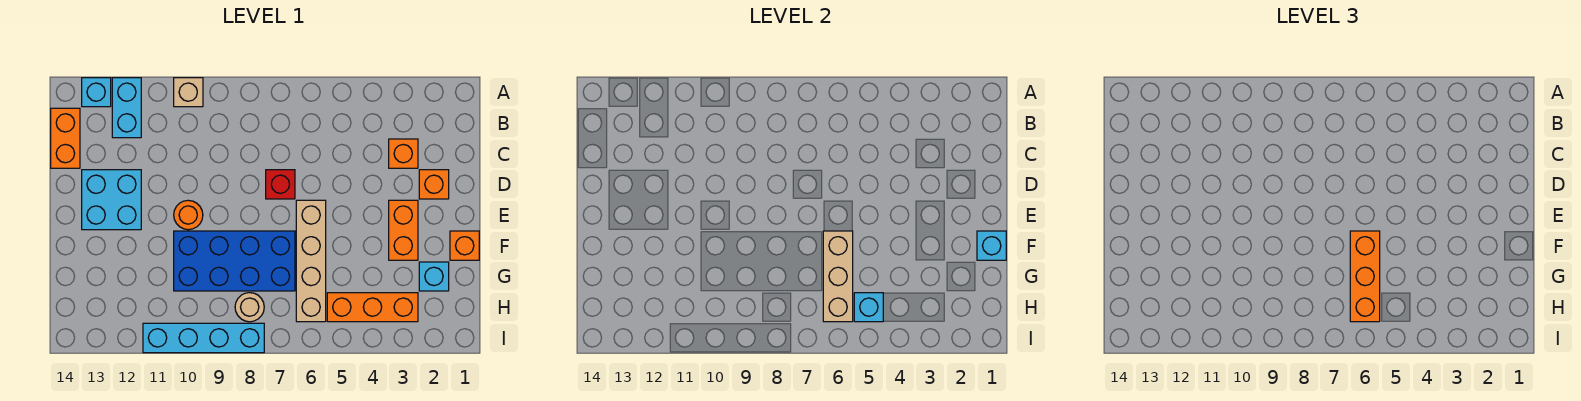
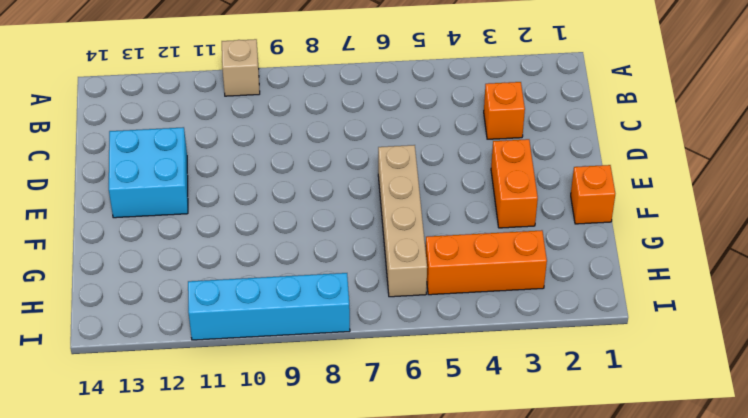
none -> cyan 1x2 brick [112,78,141,138]
none -> cyan 1x1 brick [82,78,111,107]
none -> orange 1x2 brick [51,108,80,168]

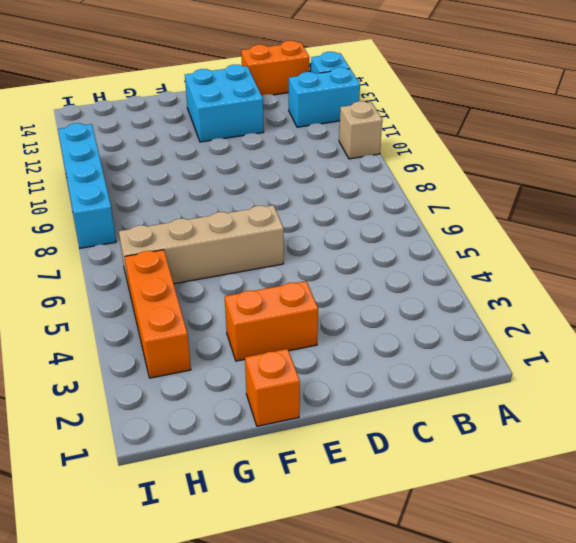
none -> orange 1x1 brick [389,139,418,168]
none -> orange 1x1 brick [419,170,449,199]
none -> red 1x1 brick [266,170,295,199]

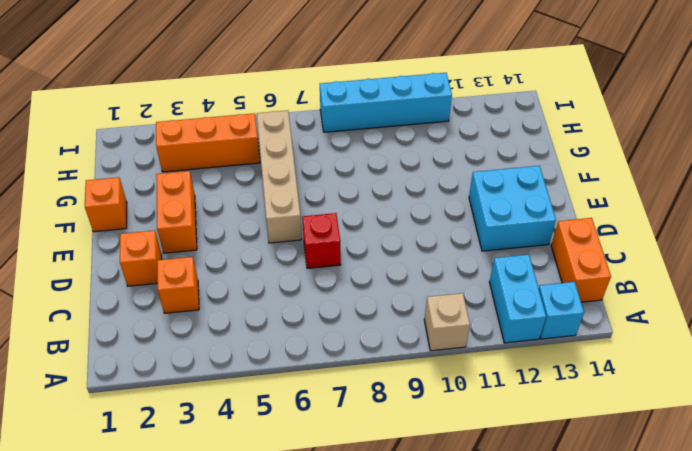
none -> orange 1x1 round brick [174,200,203,230]
none -> blue 2x4 brick [174,231,295,291]
none -> cyan 1x1 brick [419,262,449,291]

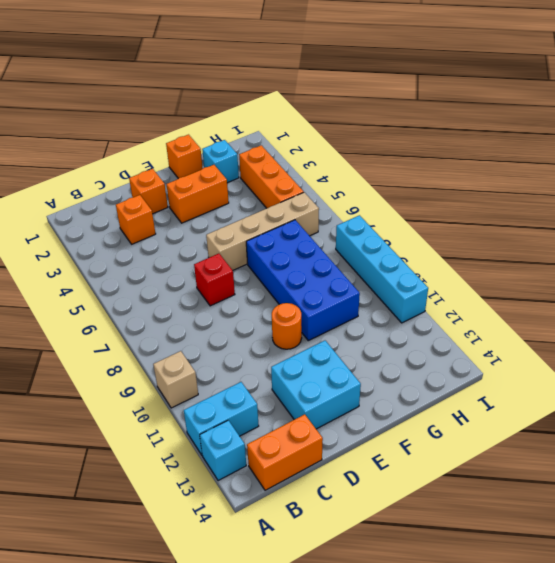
none -> tan 1x1 round brick [235,293,264,322]
none -> cyan 1x1 brick [977,231,1006,260]
none -> tan 1x3 brick [823,231,853,322]

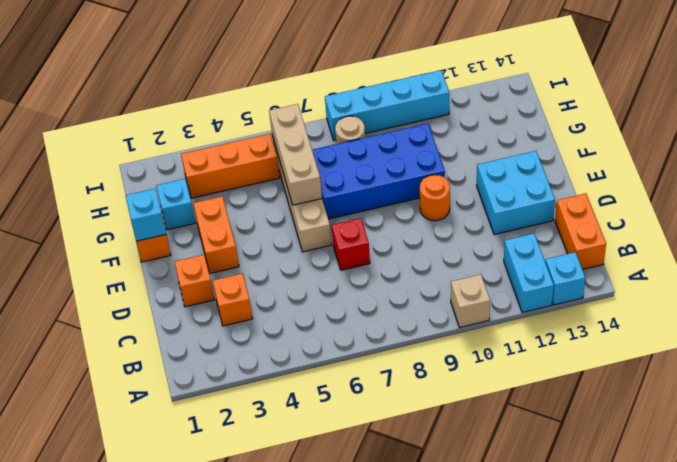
none -> cyan 1x1 brick [854,293,883,322]
none -> orange 1x3 brick [1350,231,1380,322]

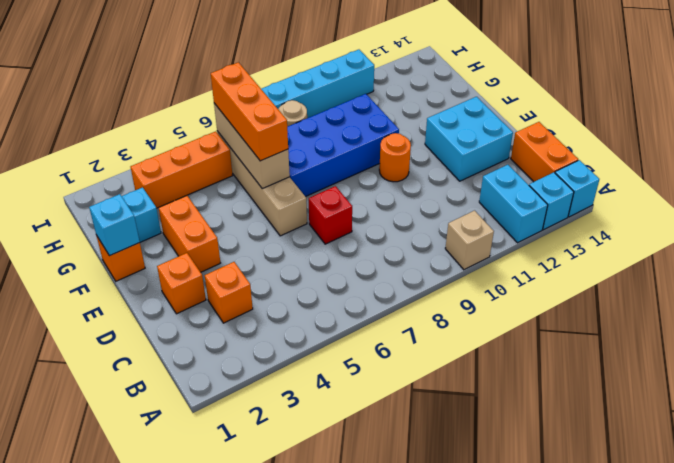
cyan 1x1 brick [555,160,599,217] -> cyan 1x1 brick moved to [854,293,883,322]

